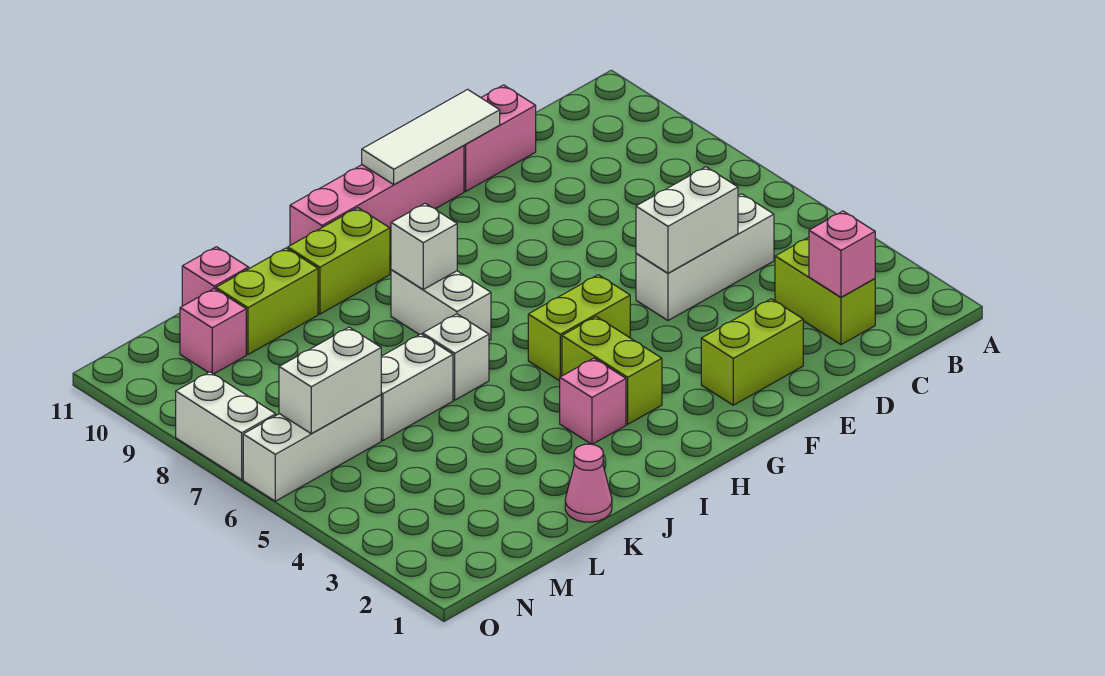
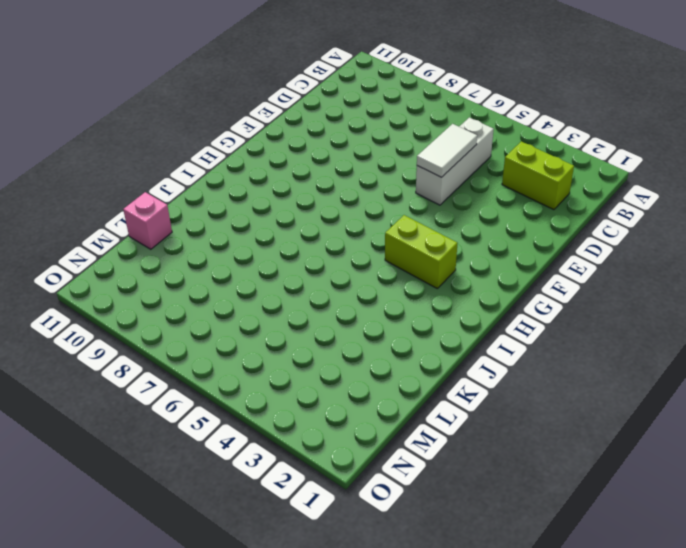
white 1x2 tile [417,124,477,177] -> white 1x2 brick [636,167,738,273]
none -> pink 1x2 brick [464,85,536,191]
none -> lime 1x2 brick [701,299,803,405]
none -> pink 1x4 brick [290,146,464,245]

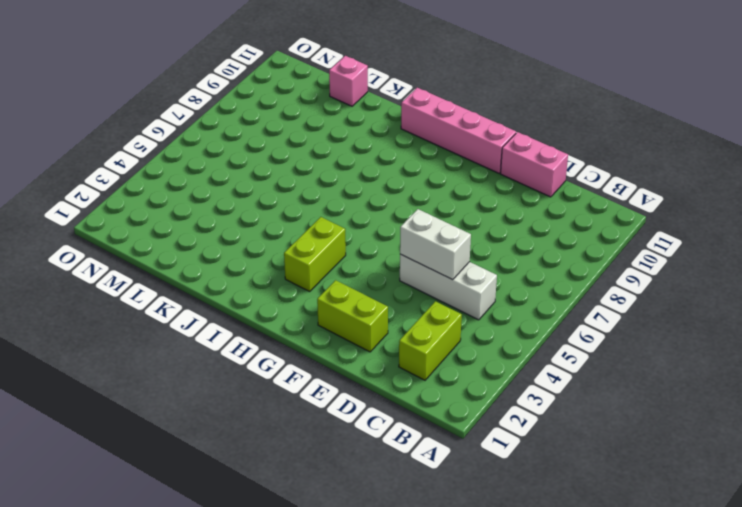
none -> lime 1x2 brick [528,275,630,381]
none -> pink 1x1 brick [560,358,626,444]
none -> white 1x2 brick [391,270,491,340]

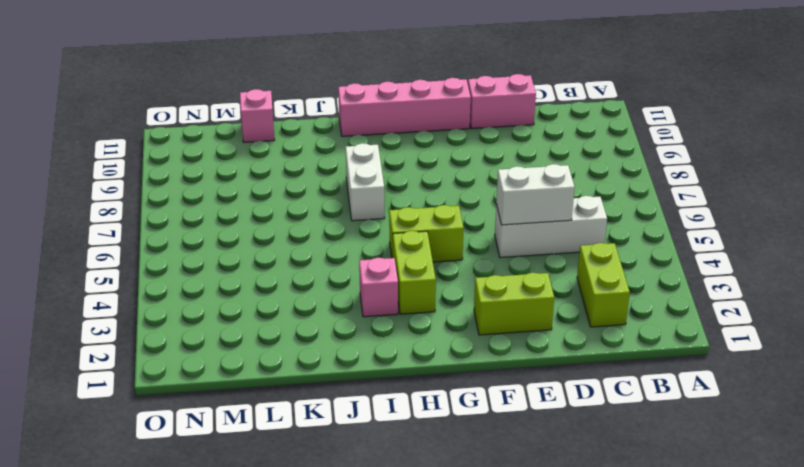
none -> lime 1x2 brick [288,208,390,314]
none -> white 1x1 brick [423,314,489,400]
none -> pink 1x1 cone [565,444,612,522]

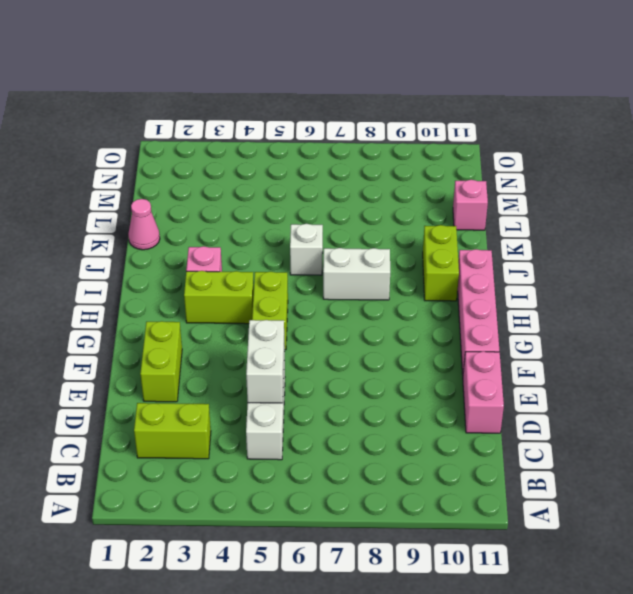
none -> white 1x2 brick [381,334,453,440]
none -> lime 1x2 brick [216,248,318,354]
none -> white 1x3 brick [243,395,381,501]

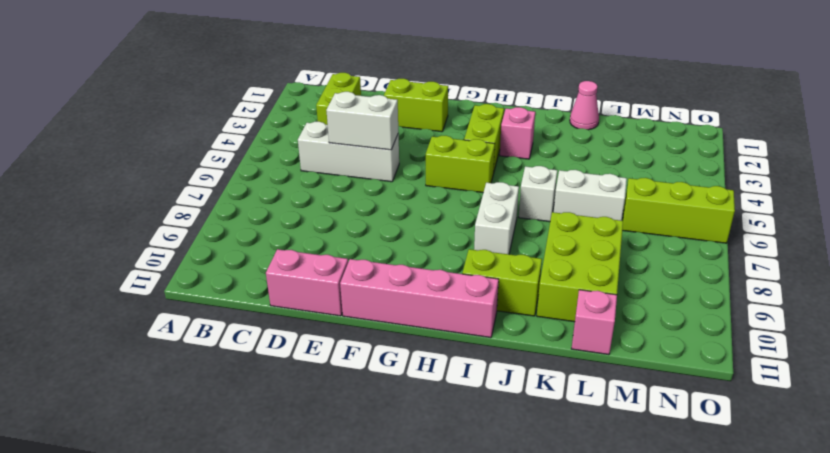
lime 2x3 brick [537,212,623,322] -> lime 1x2 brick [216,248,318,354]
lime 1x3 brick [622,178,735,243] -> white 1x3 brick [243,395,381,501]
none -> pink 1x1 brick [180,289,246,374]
none -> white 1x2 brick [176,372,276,480]
none -> pink 1x1 brick [809,211,875,297]

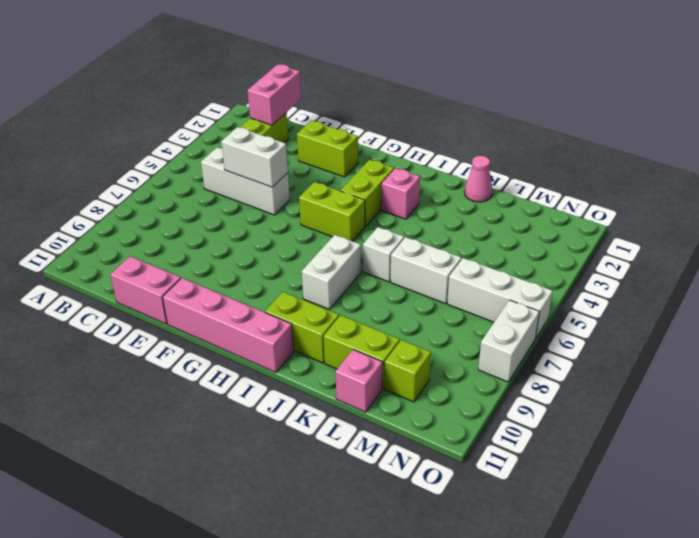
pink 1x2 brick [248,64,301,125] -> pink 1x1 brick [809,211,875,297]
lime 1x1 brick [385,340,431,402] -> pink 1x1 brick [180,289,246,374]
none -> white 1x3 tile [362,89,500,184]
none -> white 1x1 brick [391,203,457,289]
none -> white 1x2 brick [279,327,381,434]

